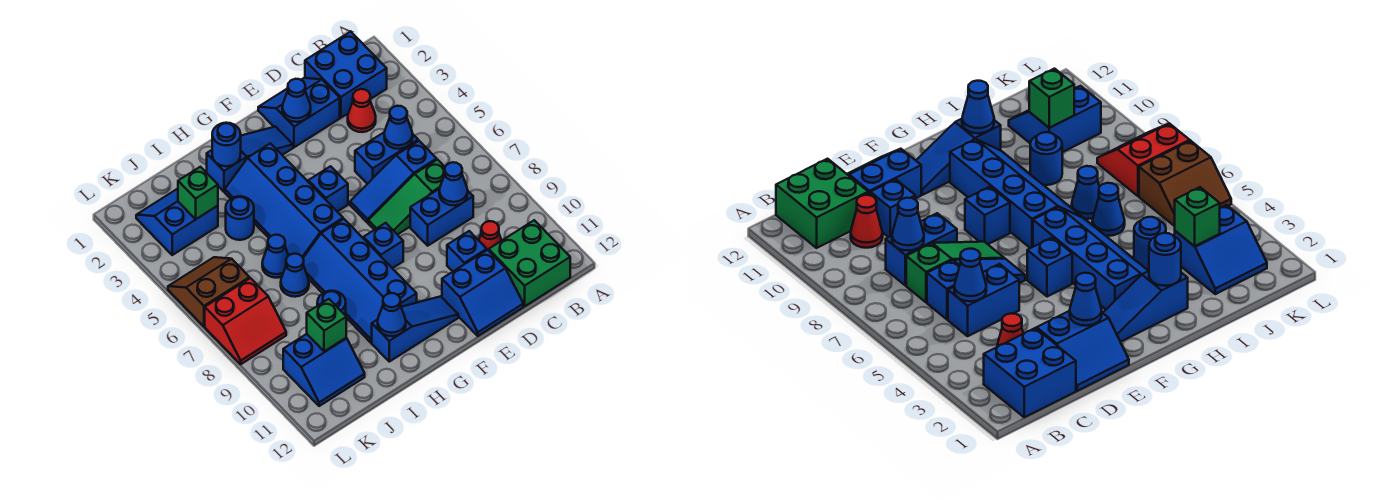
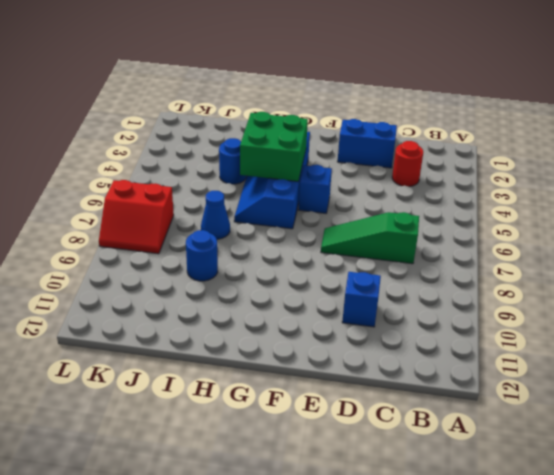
red 1x1 round brick [392,141,423,187] -> red 1x1 cone [348,89,376,132]
green 2x2 brick [240,112,308,181] -> green 2x2 brick moved to [489,220,570,306]
none -> blue 2x2 brick [305,31,387,118]
none -> blue 1x2 brick [355,132,418,184]
none -> blue 1x3 slope [350,141,437,223]
none -> blue 1x2 brick [410,189,473,246]

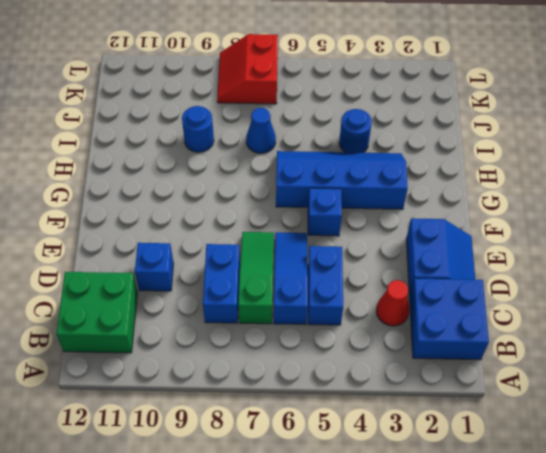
none -> red 1x1 cone [479,221,502,251]
none -> blue 2x2 slope [442,250,523,336]
none -> blue 1x3 slope [207,127,293,192]
none -> blue 1x1 brick [363,223,403,268]

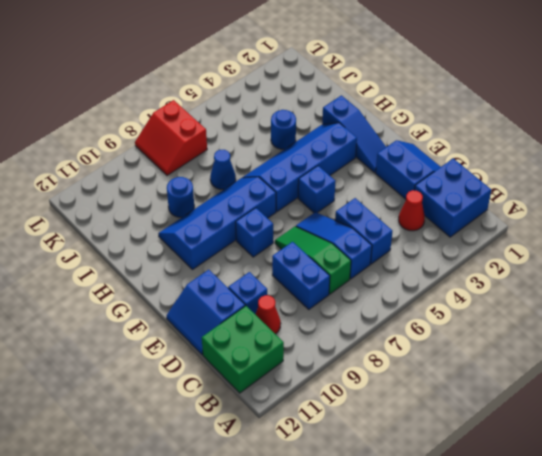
none -> blue 1x3 slope [372,296,458,362]
none -> blue 1x1 cone [262,235,289,278]
none -> blue 2x2 slope [136,189,218,255]
none -> blue 2x2 slope [283,334,365,406]

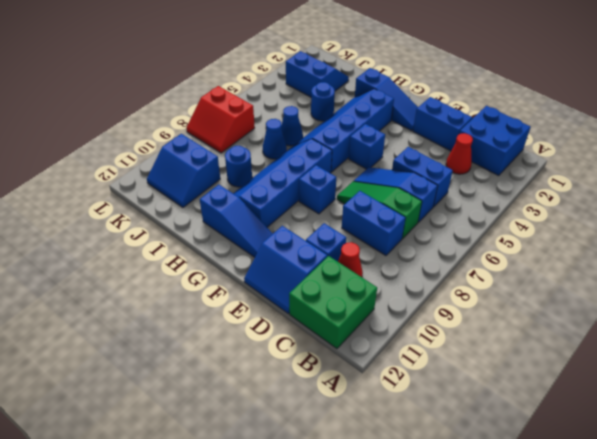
none -> brown 2x2 slope [168,257,250,326]
none -> blue 1x1 cone [384,106,413,149]
none -> blue 1x1 cone [439,162,468,205]
none -> blue 1x1 cone [282,79,311,122]

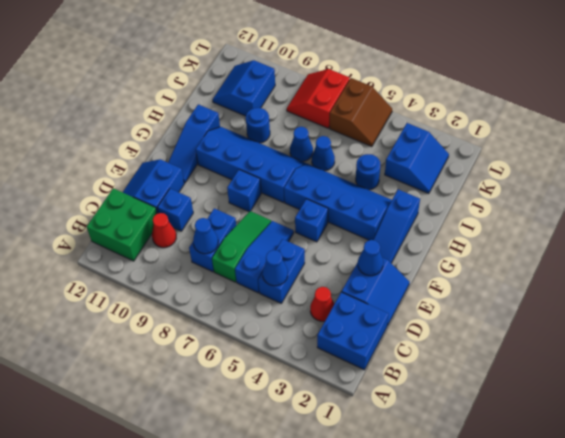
none -> blue 1x1 round brick [212,123,241,166]
none -> blue 1x1 cone [378,293,406,336]
none -> green 1x1 brick [178,167,218,219]
none -> green 1x1 brick [307,299,346,351]

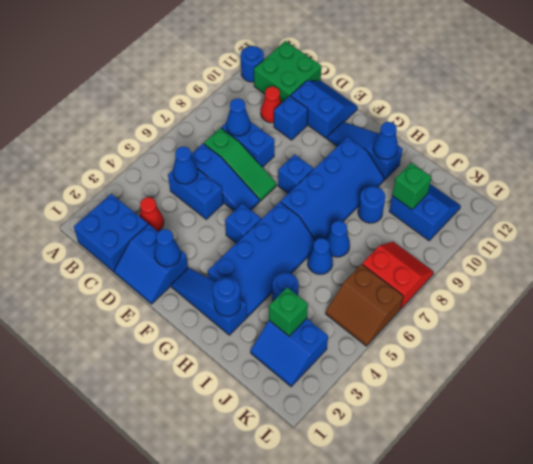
blue 1x1 round brick [241,46,264,82] -> none

